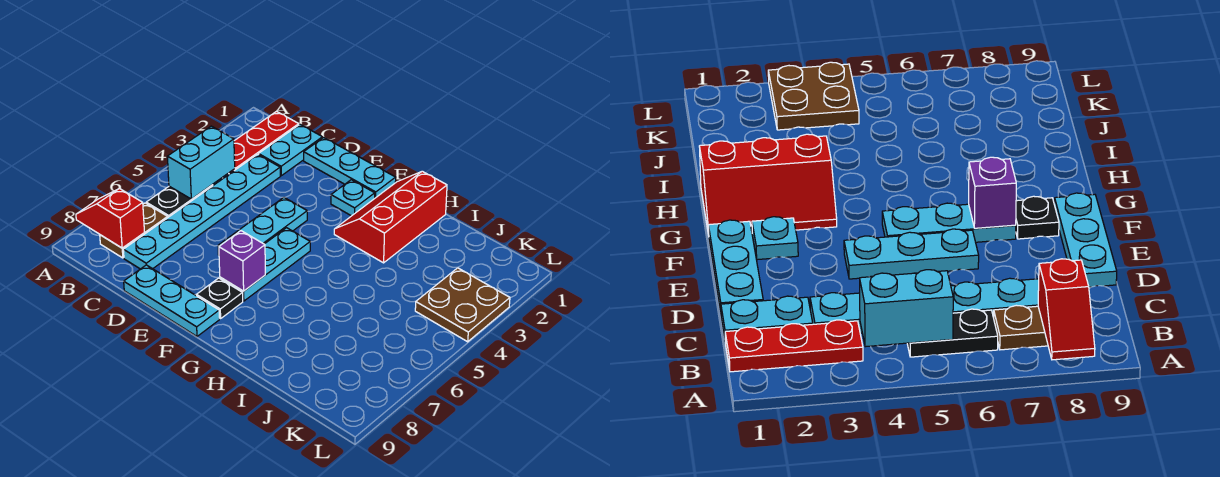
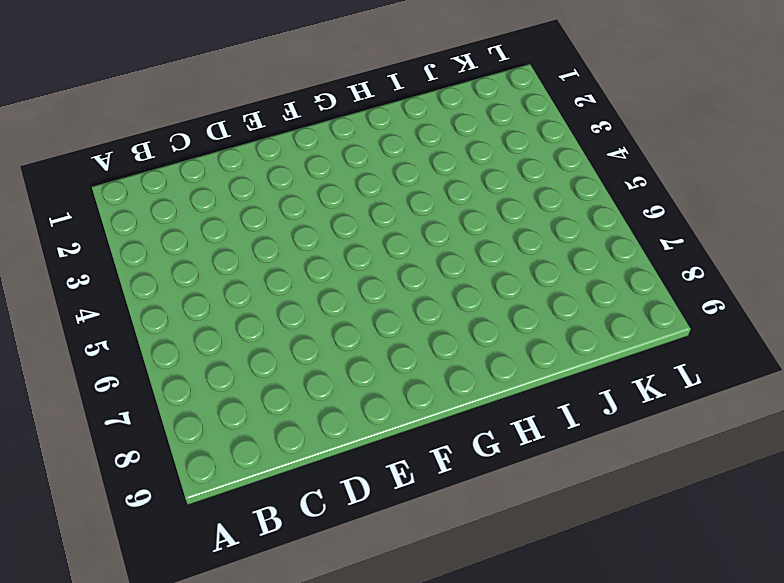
none -> red 1x3 plate [229,112,299,174]
none -> black 1x2 plate [146,185,213,217]
none -> brown 1x2 plate [100,203,168,258]

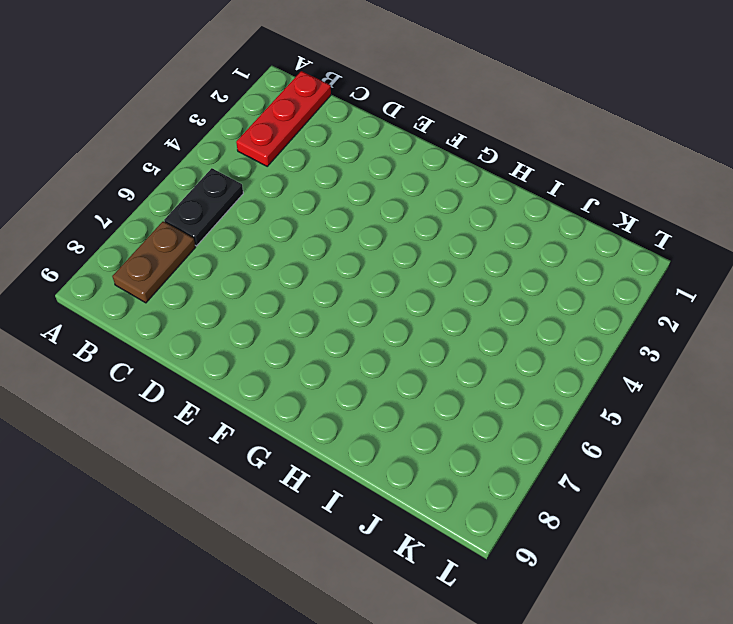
none -> cyan 1x2 plate [259,125,322,176]
none -> cyan 1x6 plate [123,154,280,269]
none -> cyan 1x3 plate [304,137,396,198]

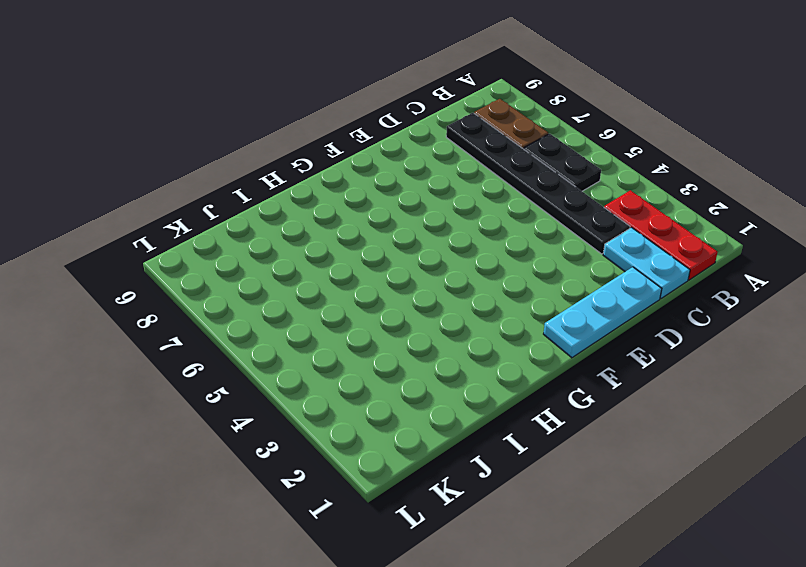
black 1x6 plate [446,113,630,254] -> cyan 1x6 plate [123,154,280,269]
none -> cyan 1x3 plate [124,265,220,336]
none -> cyan 1x3 plate [218,197,307,255]
none -> cyan 1x1 plate [331,180,375,216]

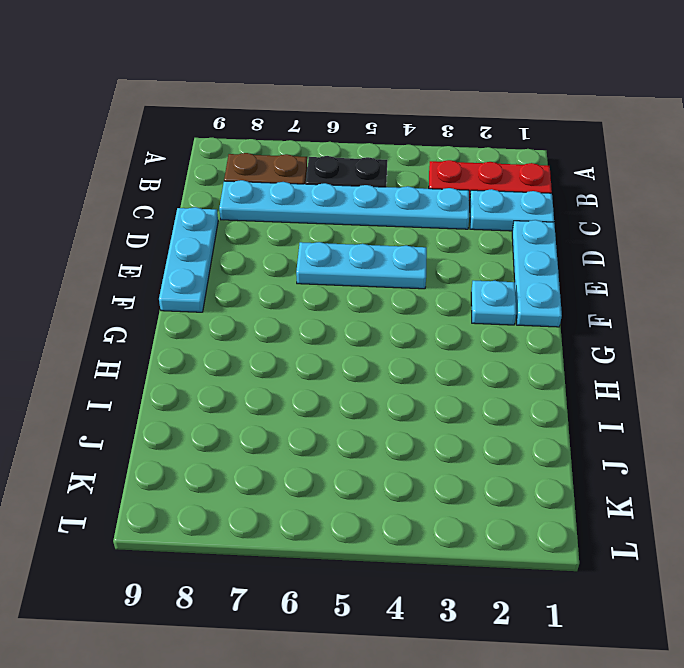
none -> cyan 1x3 plate [220,228,310,301]
none -> black 1x1 plate [197,278,243,319]
none -> red 2x3 slope [334,171,447,263]

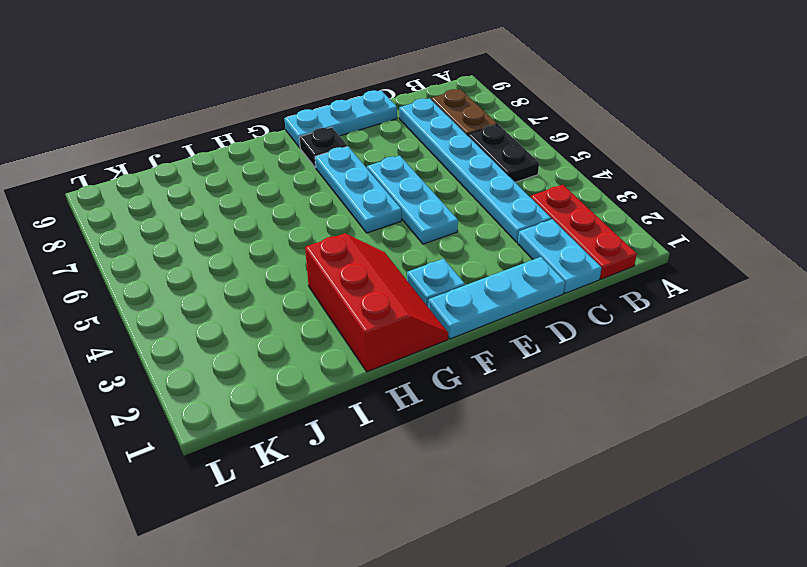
none -> brown 2x2 plate [415,268,510,342]
none -> red 1x2 slope [76,189,144,248]
none -> cyan 1x2 brick [167,126,235,199]

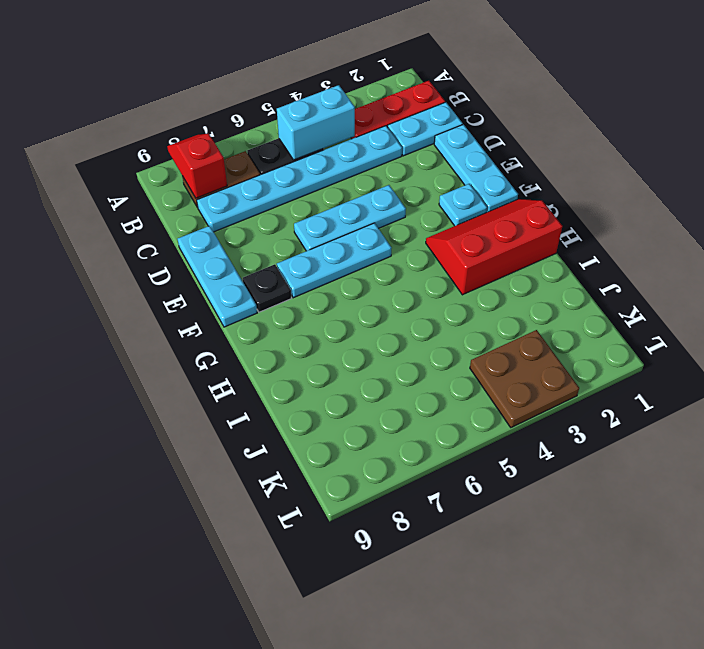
none -> purple 1x1 brick [219,231,265,291]

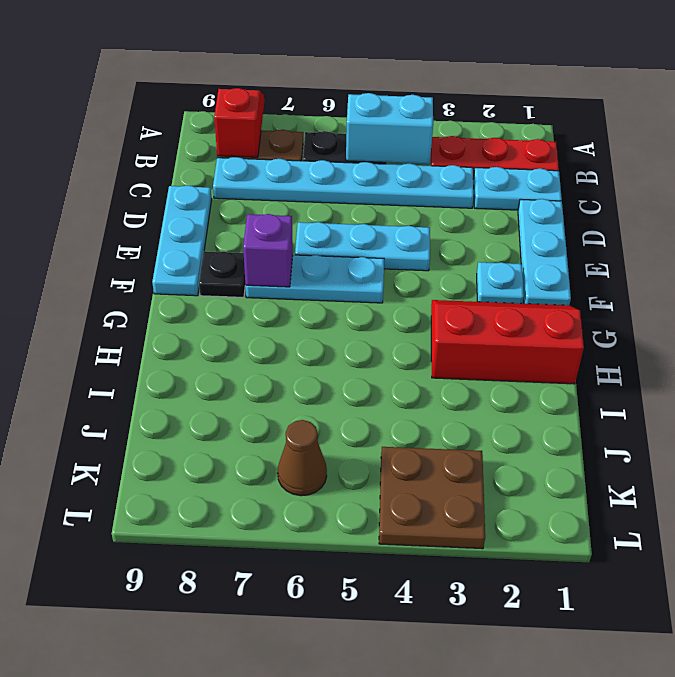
brown 1x1 cone [278,420,327,496] -> none

